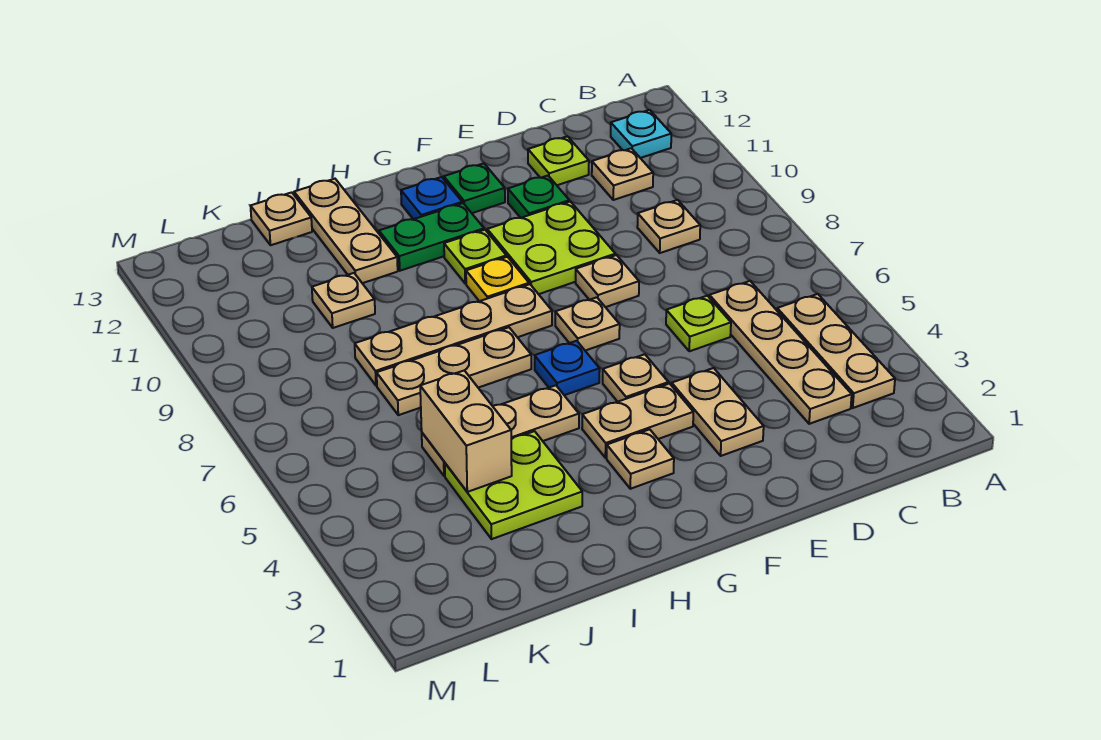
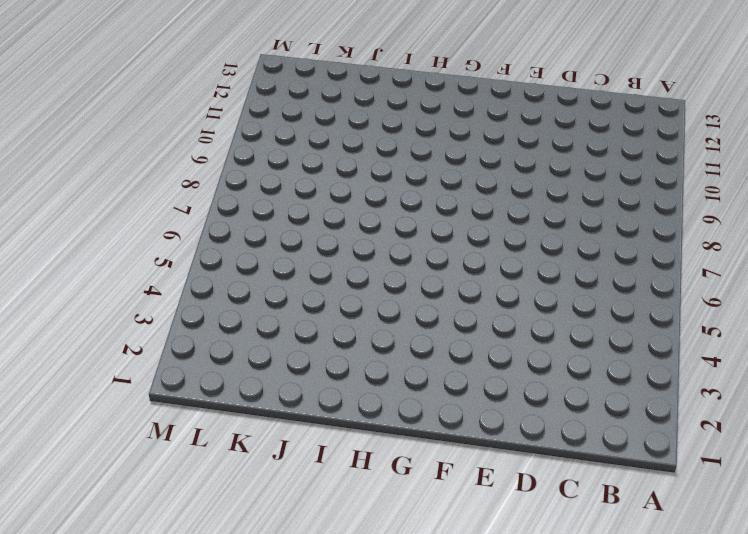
none -> tan 1x3 plate [777,294,895,408]
none -> cyan 1x1 plate [611,110,671,158]
none -> tan 1x4 plate [709,281,852,424]

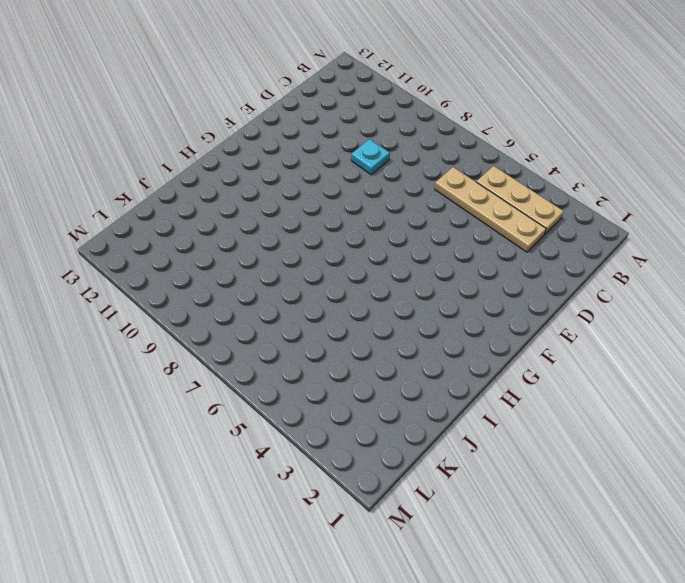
cyan 1x1 plate [351,139,390,175] -> cyan 1x1 plate moved to [611,110,671,158]
none -> tan 1x1 plate [637,200,700,253]
none -> tan 1x1 plate [592,148,653,200]
none -> lime 1x1 plate [666,296,731,351]

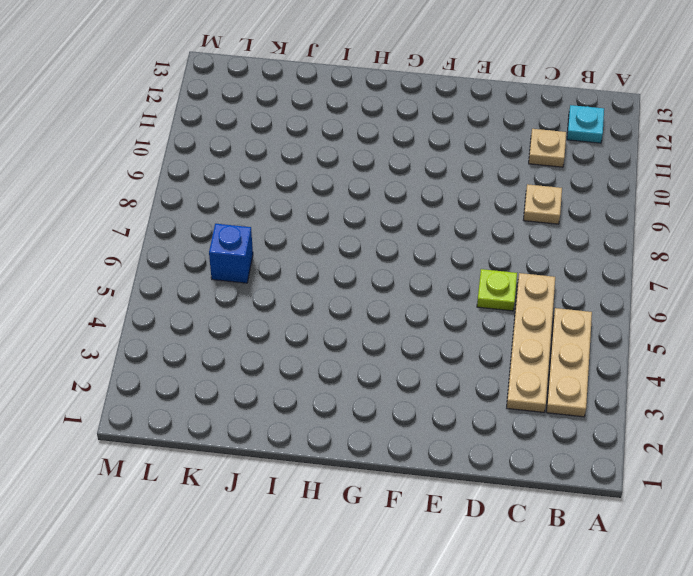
blue 1x1 brick [209,224,253,283] -> none
none -> lime 1x1 plate [528,136,589,185]
none -> tan 1x2 plate [672,368,764,456]
none -> tan 1x1 plate [576,255,639,307]

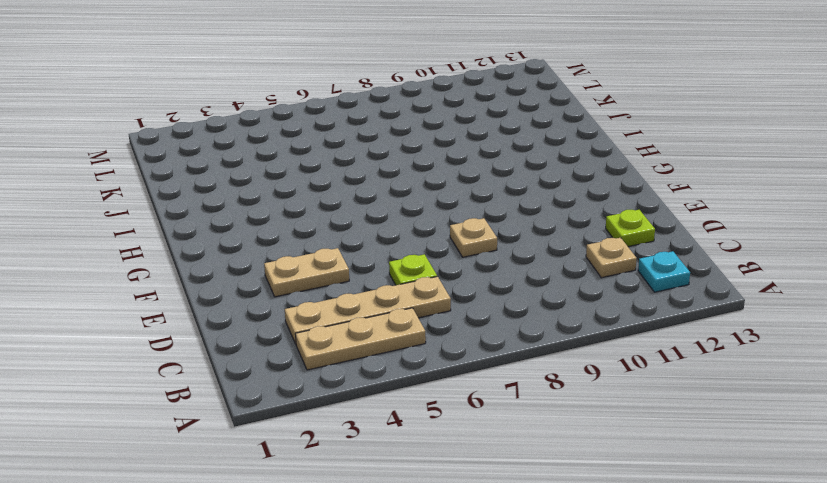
none -> tan 1x1 plate [637,200,700,253]
none -> lime 2x2 plate [487,201,615,294]
none -> green 1x1 plate [508,176,569,218]

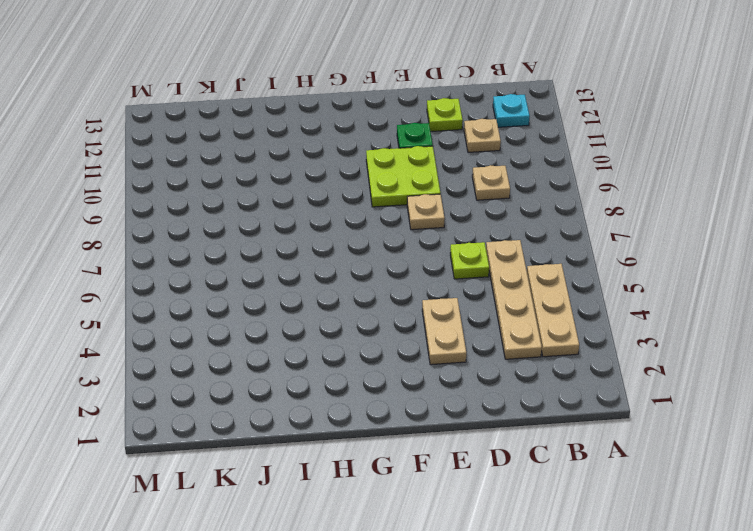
none -> tan 1x2 plate [582,384,693,458]
none -> tan 1x1 plate [603,354,668,402]
none -> tan 1x1 plate [555,297,620,351]

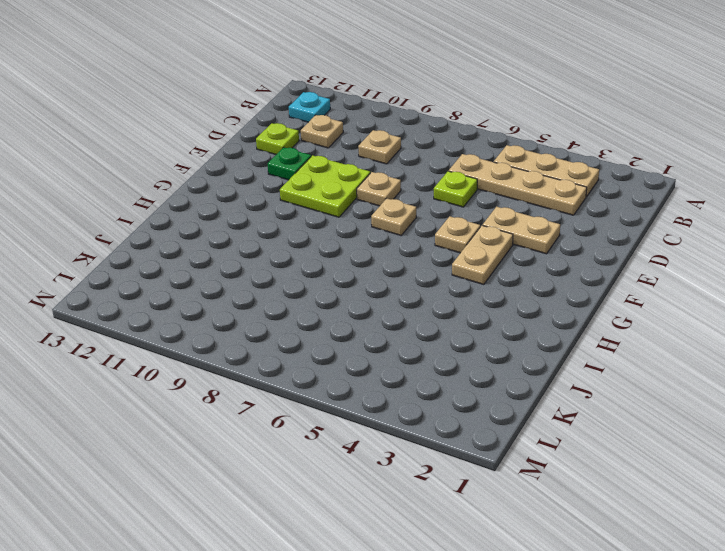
none -> green 1x1 plate [444,163,505,213]
none -> tan 1x1 plate [607,429,674,489]
none -> blue 1x1 plate [535,341,600,395]

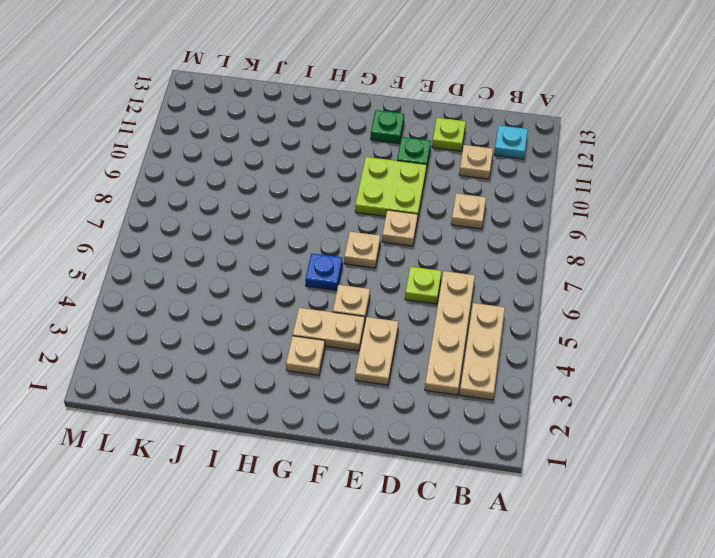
none -> tan 1x4 plate [355,284,552,386]
none -> yellow 1x1 plate [466,257,529,301]
none -> lime 1x1 plate [444,230,506,284]

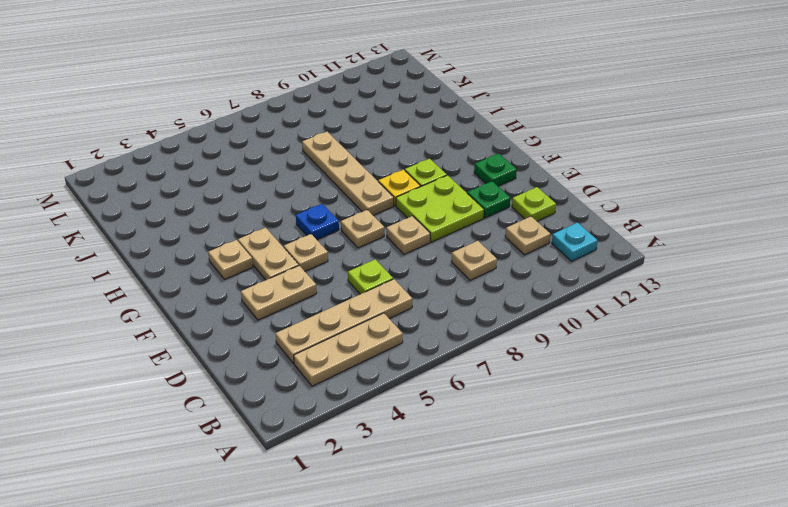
none -> green 1x2 plate [379,203,484,271]
none -> blue 1x1 plate [401,177,462,219]
none -> tan 1x3 plate [422,385,579,476]

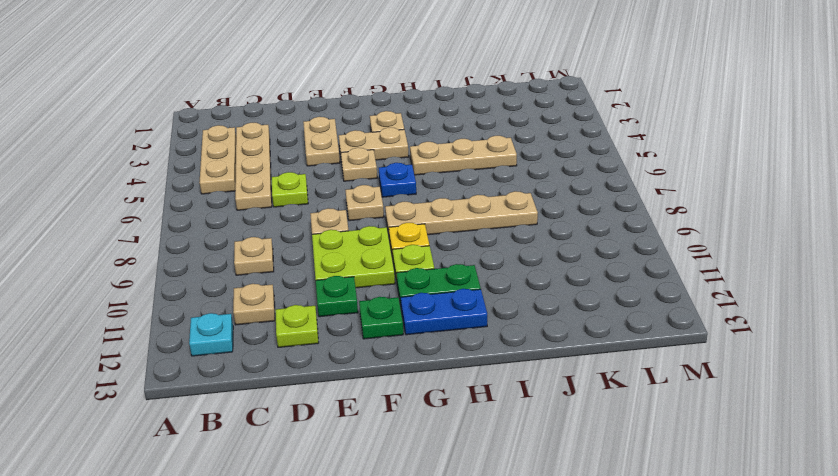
blue 1x2 plate [401,289,487,335] -> blue 1x1 plate [401,177,462,219]
none -> tan 1x3 plate [377,327,531,415]
none -> lime 2x2 plate [445,431,582,539]
none -> tan 1x3 plate [294,179,398,283]

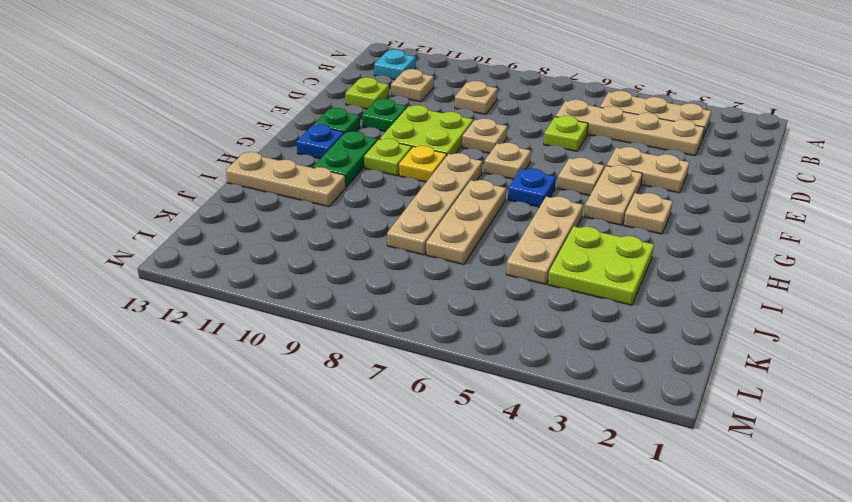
none -> tan 1x1 plate [312,273,375,328]
none -> tan 1x1 plate [251,192,312,245]
none -> tan 1x2 brick [420,370,512,492]

